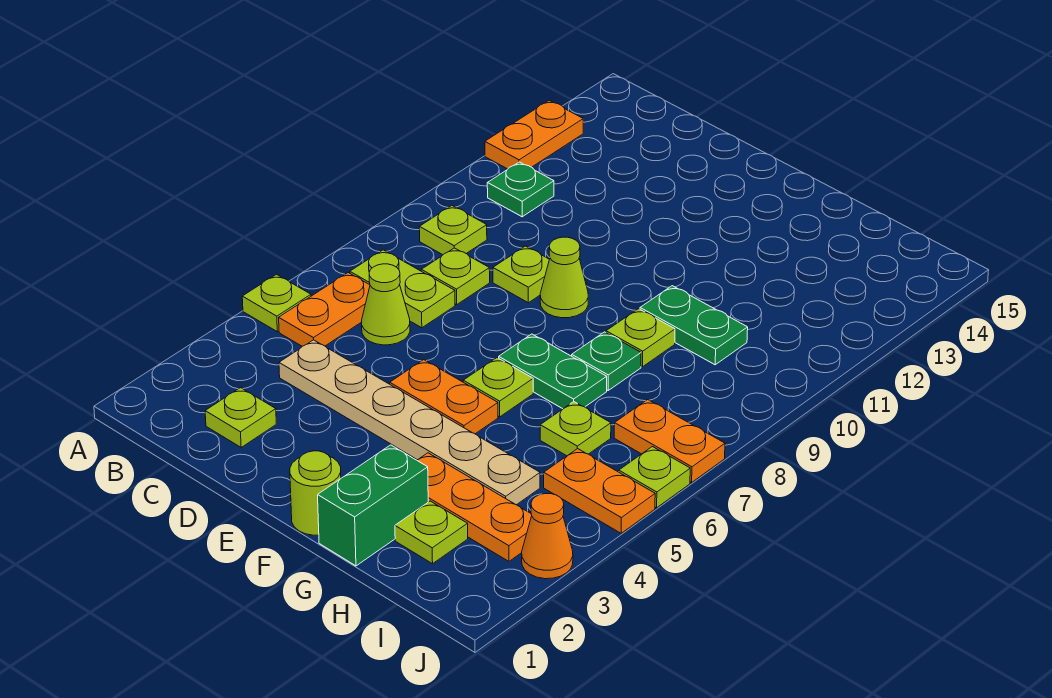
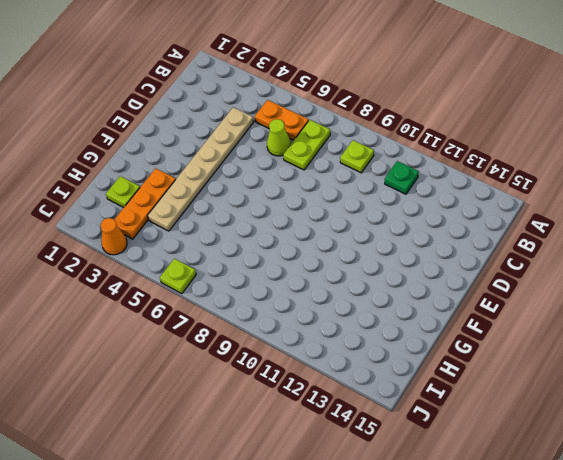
none -> lime 1x1 plate [242,275,311,332]
none -> orange 1x2 plate [485,101,583,169]
none -> lime 1x1 plate [205,388,276,447]

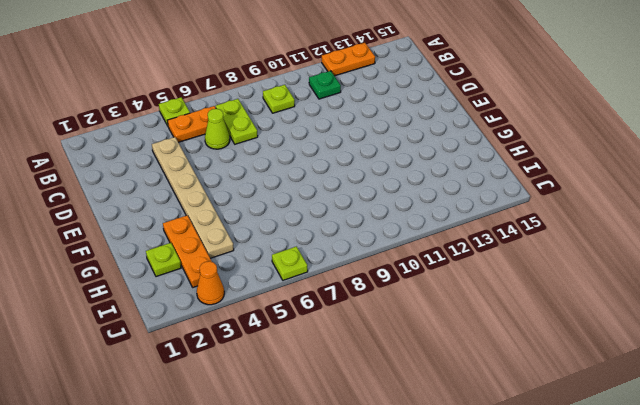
none -> lime 1x1 plate [205,388,276,447]
none -> lime 1x1 plate [421,248,490,305]
none -> lime 1x1 plate [493,246,549,303]

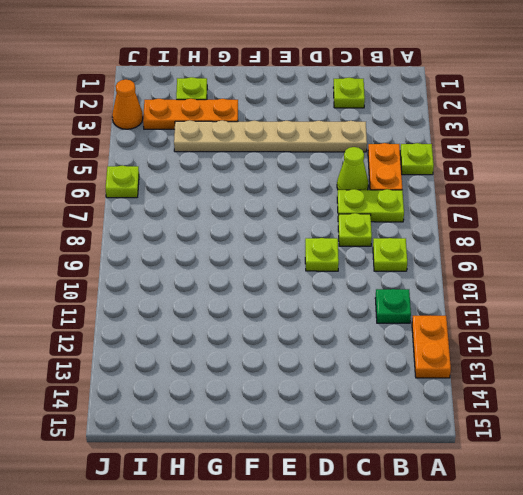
none -> orange 1x2 plate [390,360,498,434]
none -> lime 1x1 cone [540,237,588,318]
none -> lime 1x1 round brick [290,451,341,535]

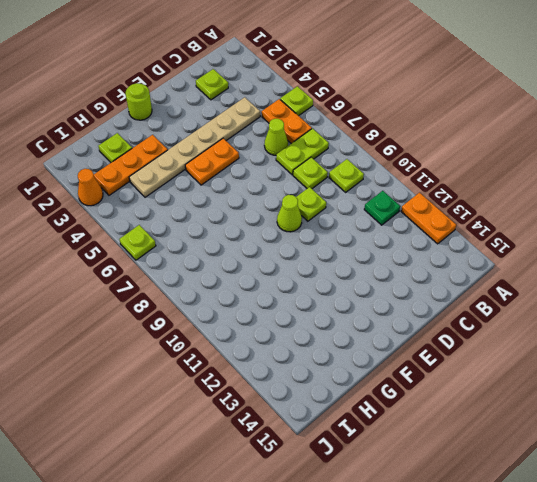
none -> lime 1x1 plate [463,358,533,417]
none -> green 1x2 plate [499,334,607,409]
none -> green 1x2 brick [318,445,428,566]

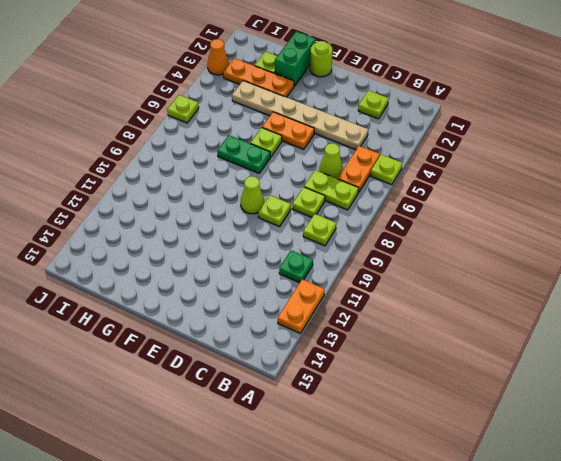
none -> green 1x1 plate [572,332,641,390]
none -> lime 1x1 plate [606,309,675,367]
none -> green 1x2 plate [640,286,748,365]

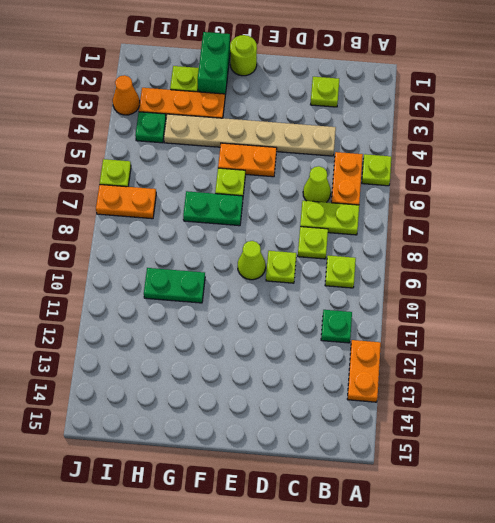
green 1x1 plate [135,112,166,143] -> green 1x1 plate moved to [572,332,641,390]
none -> lime 1x1 plate [606,309,675,367]
none -> lime 1x1 plate [540,402,611,456]
none -> orange 1x2 plate [544,449,655,533]

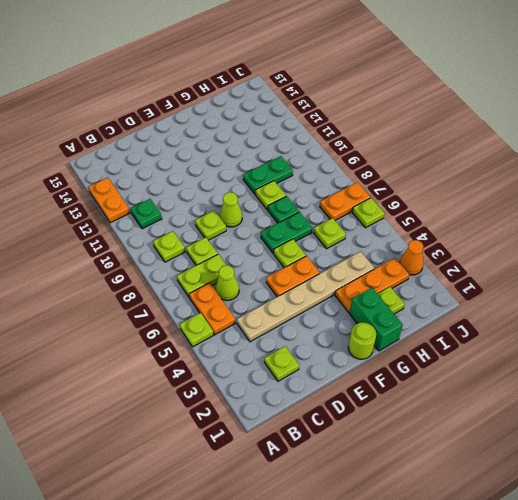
none -> orange 1x2 plate [544,449,655,533]

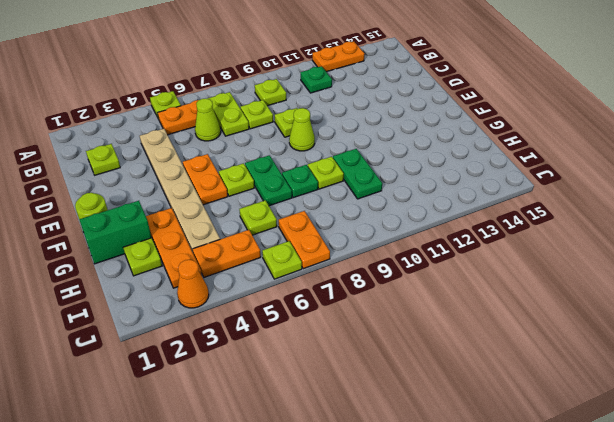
orange 1x2 plate [193,230,261,277] -> orange 1x2 plate turned to [544,449,655,533]

